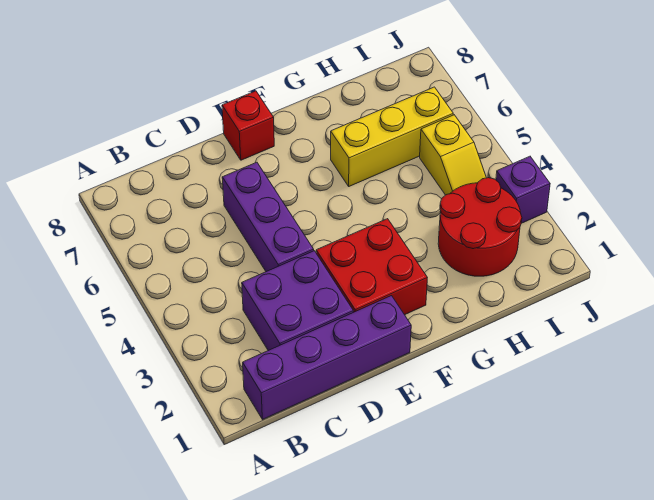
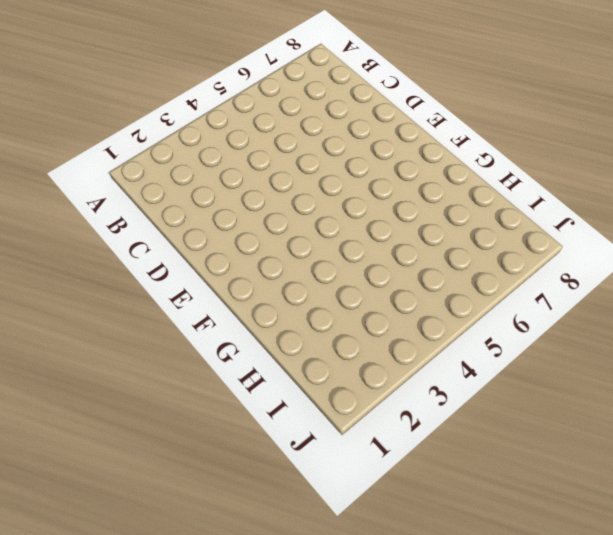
none -> purple 1x4 brick [243,296,411,420]
none -> purple 2x2 brick [242,251,353,351]

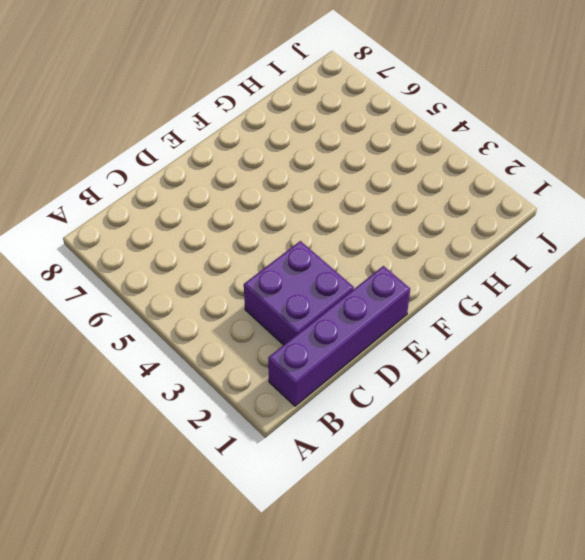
none -> purple 1x3 brick [222,162,314,272]
none -> red 2x2 brick [316,219,427,315]

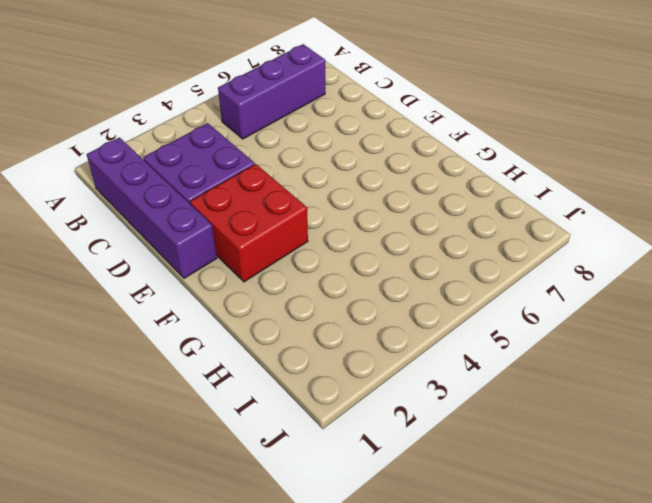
purple 1x3 brick [218,44,325,139] -> purple 1x3 brick moved to [222,162,314,272]
none -> red 1x1 brick [222,91,274,160]
none -> yellow 1x3 brick [331,87,453,186]

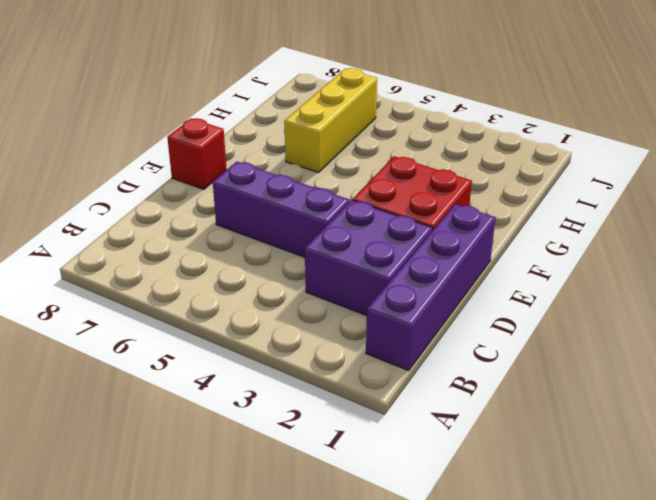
none -> red 2x2 round brick [438,178,522,276]
none -> yellow 1x2 slope [420,115,486,195]

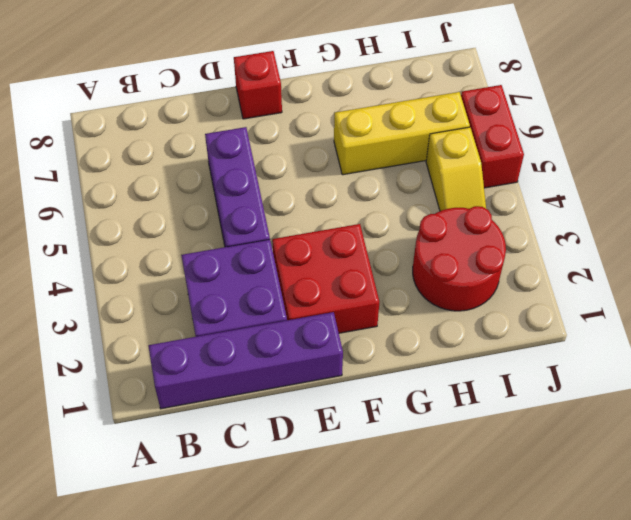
red 1x2 brick [461,85,524,188] -> none
none -> purple 1x1 brick [496,156,550,223]

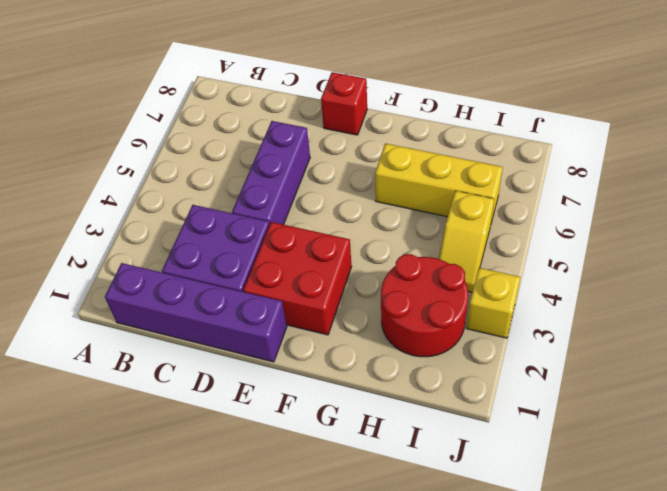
yellow 1x1 brick [466,268,520,338] -> purple 1x1 brick [496,156,550,223]

